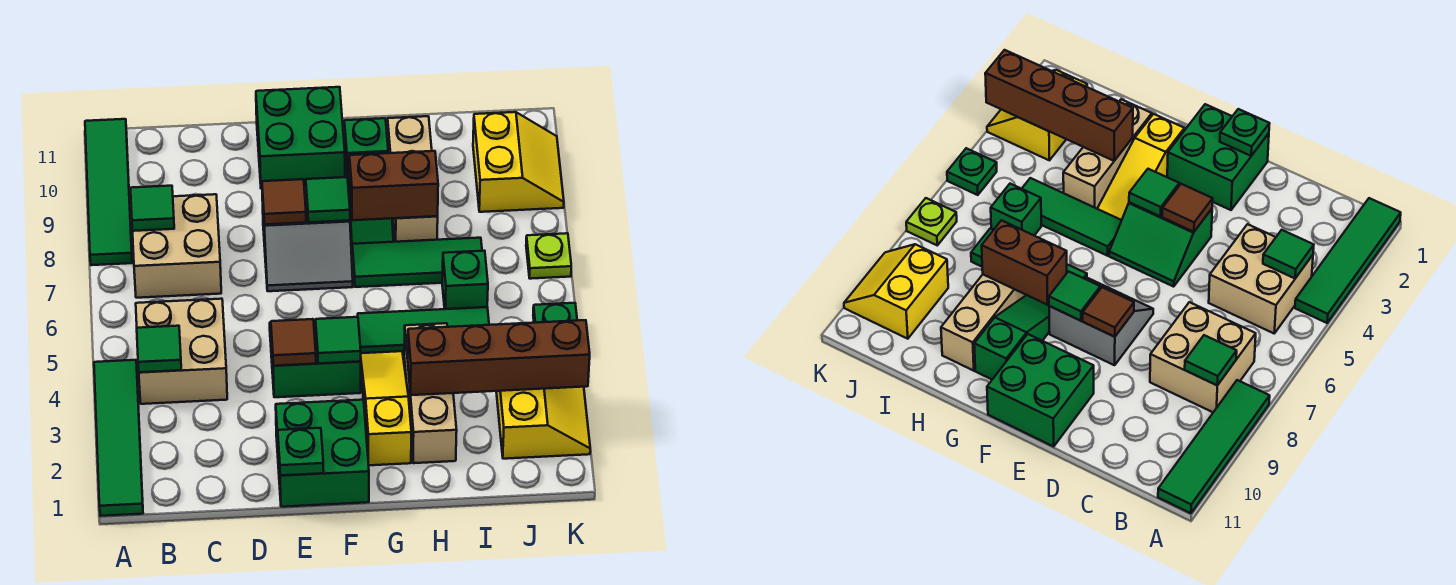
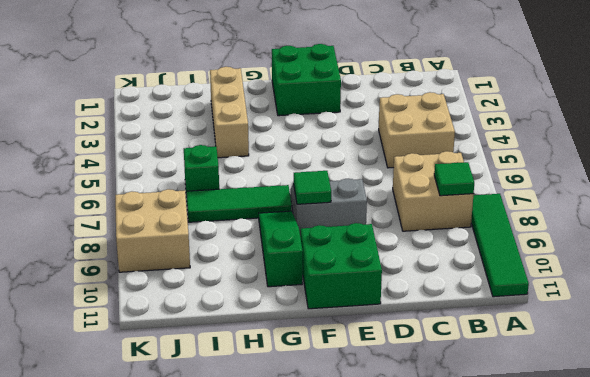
tan 2x2 brick [115,189,190,272] -> yellow 2x2 slope [473,112,564,212]
none -> green 1x4 tile [94,360,143,516]
none -> green 2x2 slope [270,320,361,397]
none -> yellow 1x3 slope [360,351,411,465]

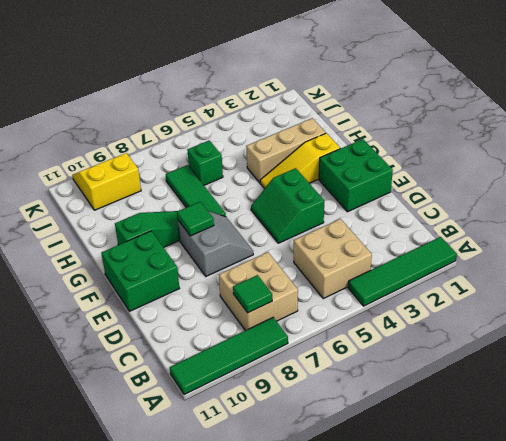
none -> green 1x3 tile [358,307,489,355]
none -> tan 1x3 brick [388,116,438,242]
none -> yellow 2x2 slope [496,387,590,459]

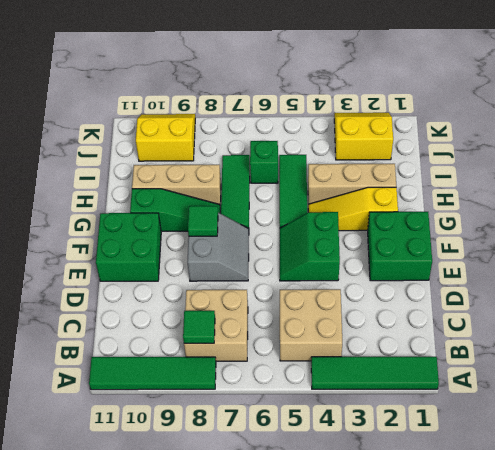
none -> green 1x1 plate [533,303,577,323]
none -> lime 1x1 plate [526,233,571,279]
none -> green 1x1 tile [137,326,181,372]

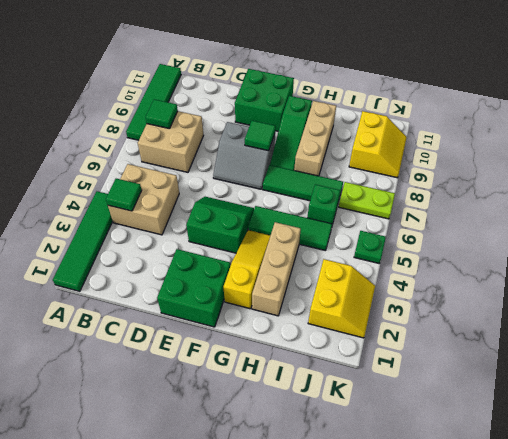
lime 1x2 plate [339,182,395,219] -> lime 1x1 plate [526,233,571,279]
none -> green 1x1 plate [278,428,324,475]
none -> brown 1x1 tile [271,319,316,366]
none -> brown 1x1 tile [262,179,306,225]

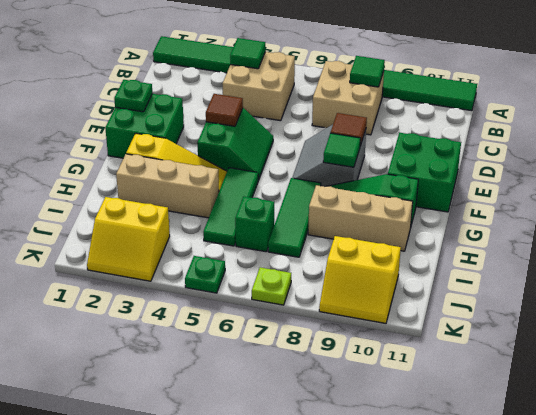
none -> green 1x1 tile [316,317,361,364]
none -> brown 1x2 brick [349,151,438,220]
none -> brown 1x4 brick [408,320,590,395]

